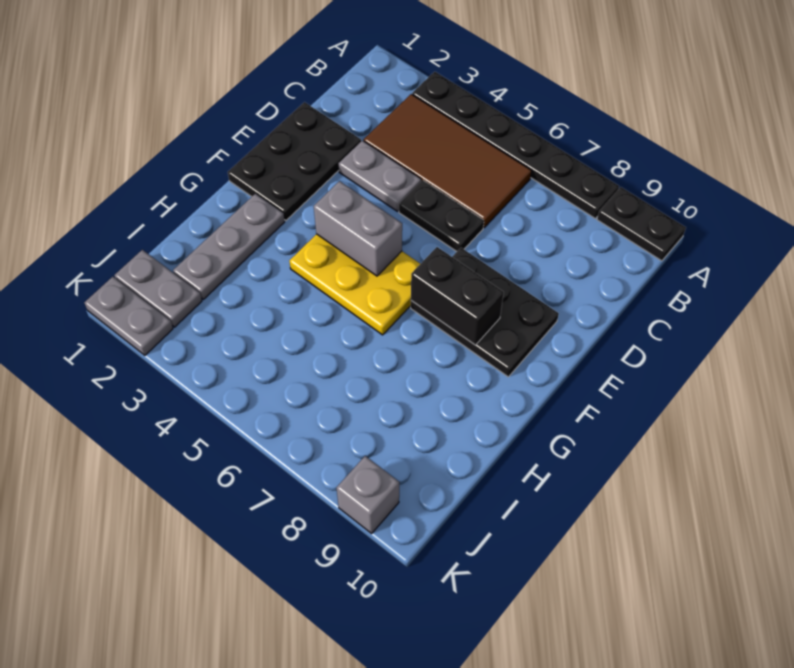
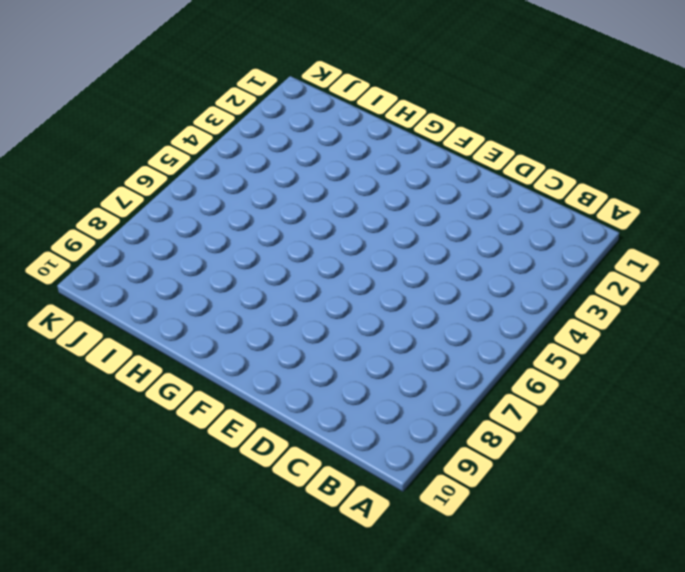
none -> black 1x6 plate [412,72,619,218]
none -> black 1x2 plate [597,187,686,261]
none -> brown 2x4 tile [364,94,532,228]

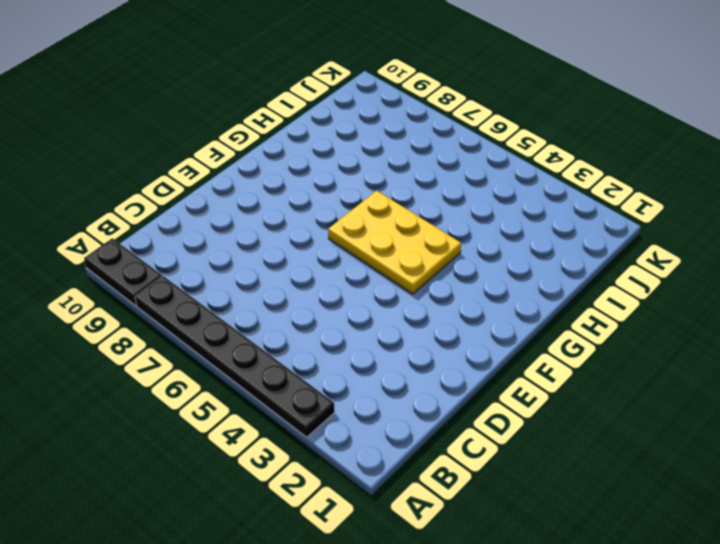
none -> brown 2x4 tile [364,94,532,228]
none -> black 2x3 plate [228,102,361,221]
none -> grey 1x2 plate [339,141,421,211]

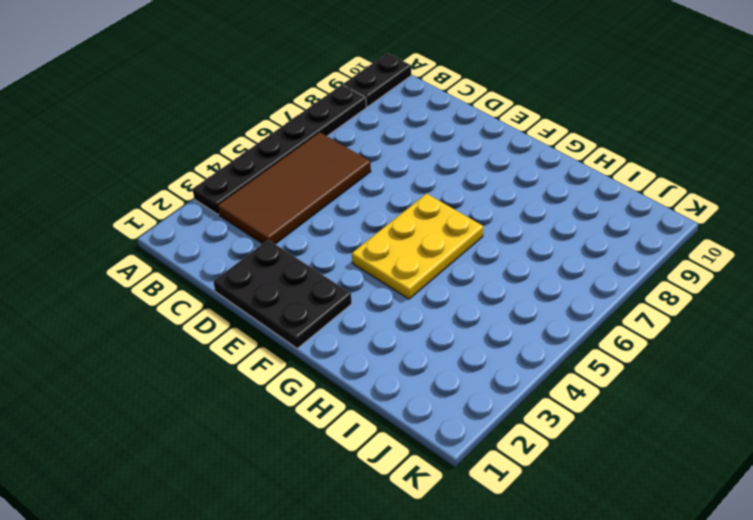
none -> grey 1x2 plate [339,141,421,211]
none -> black 1x2 plate [399,180,484,251]
none -> black 2x3 plate [411,248,559,377]

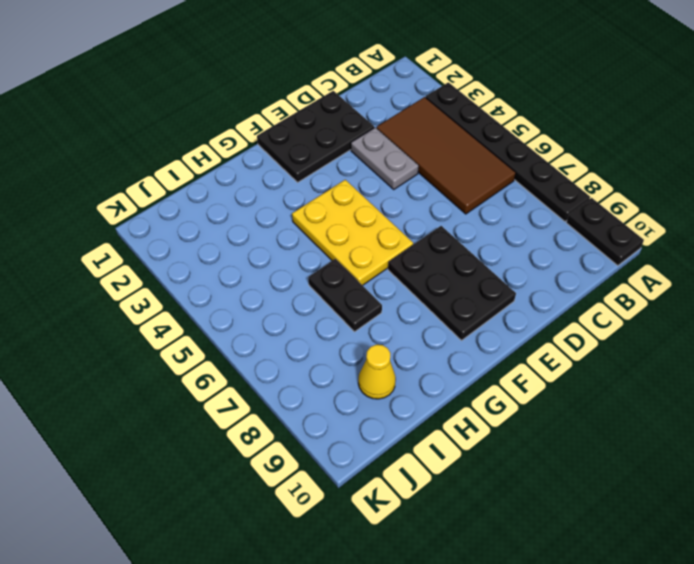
black 1x2 plate [308,259,382,332] -> black 1x2 plate moved to [399,180,484,251]
yellow 1x1 cone [358,345,396,399] -> none
none -> grey 1x3 plate [173,194,285,299]
none -> grey 1x2 plate [115,250,202,327]
none -> grey 1x2 plate [84,277,173,355]

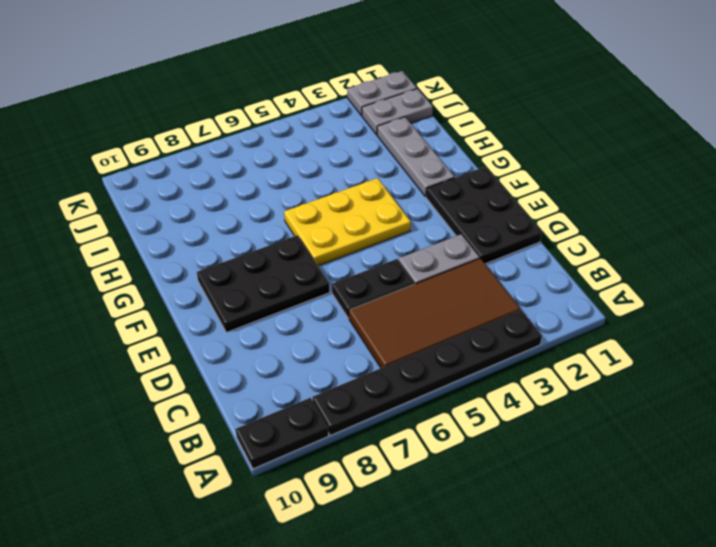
none -> grey 1x1 brick [337,456,399,533]
none -> grey 1x2 brick [314,181,402,276]
none -> black 1x2 brick [411,247,504,345]

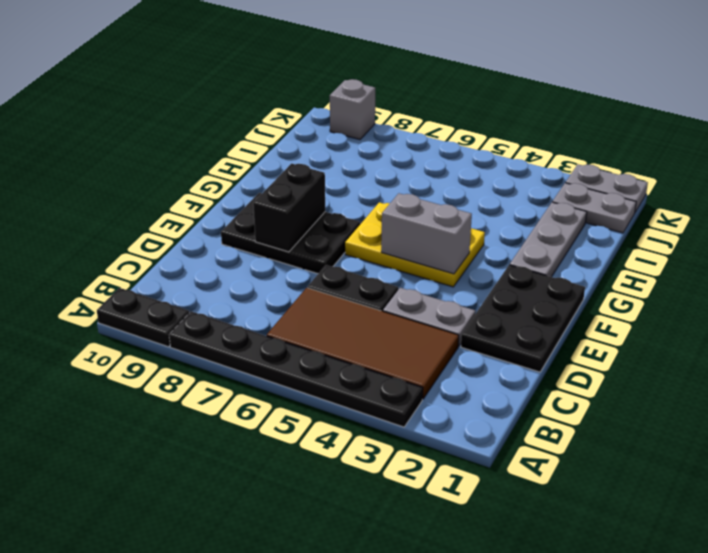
black 1x2 brick [253,163,325,252] -> black 1x2 brick turned to [411,247,504,345]

